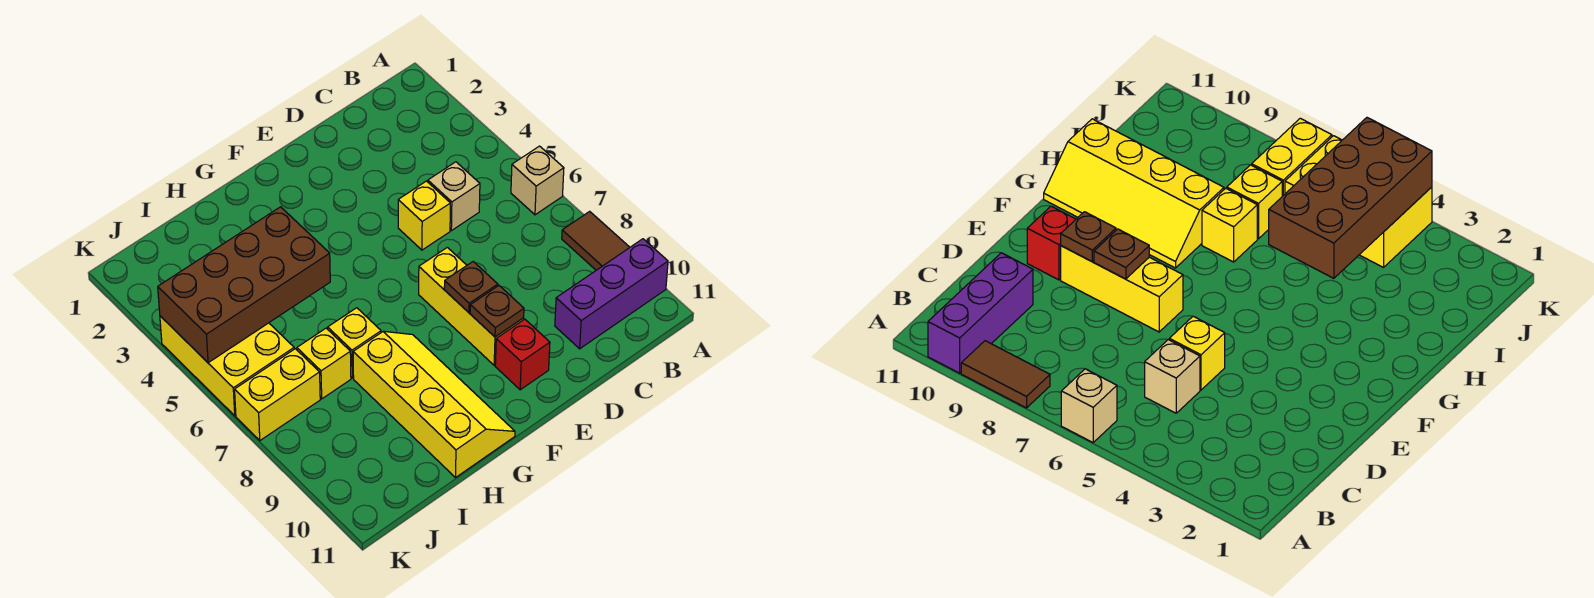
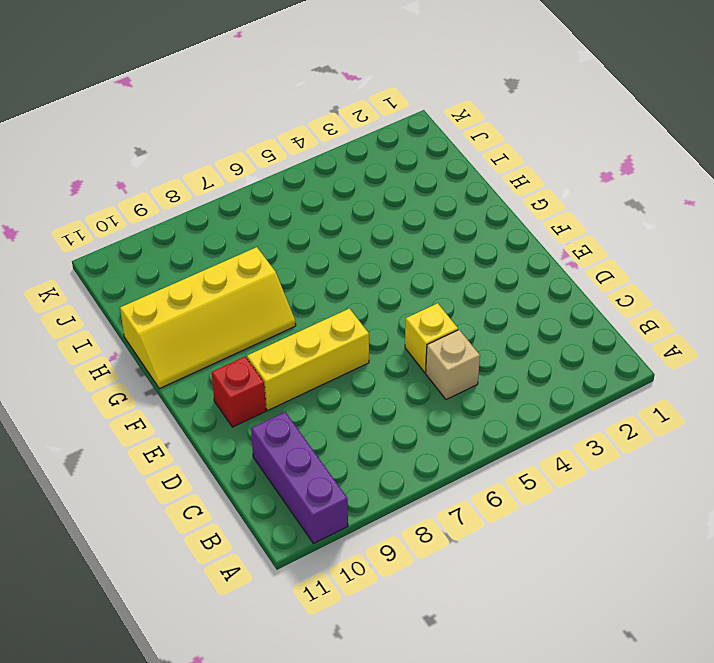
none -> tan 1x1 brick [511,146,564,215]
none -> brown 1x2 tile [562,211,630,270]
none -> yellow 1x1 brick [328,308,381,378]

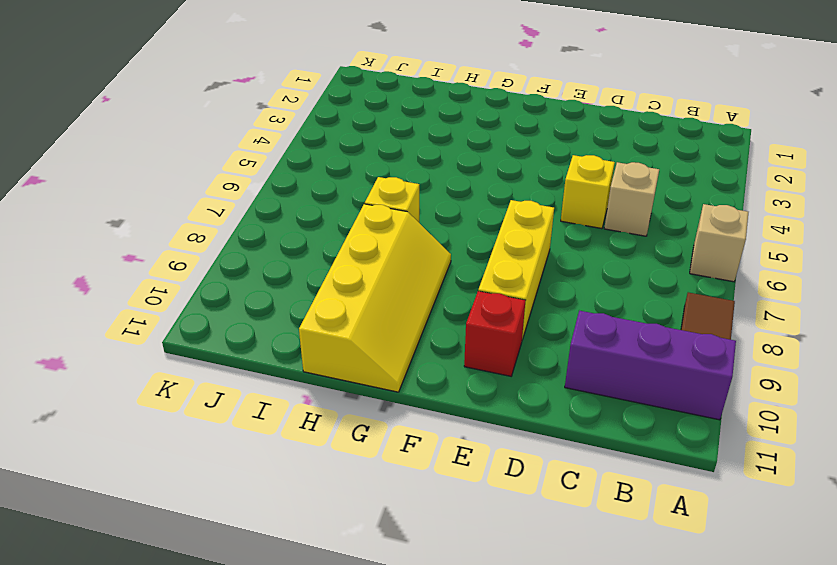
none -> yellow 1x1 brick [297,328,351,399]
none -> yellow 2x3 brick [160,316,294,416]
none -> yellow 1x2 brick [235,349,320,440]

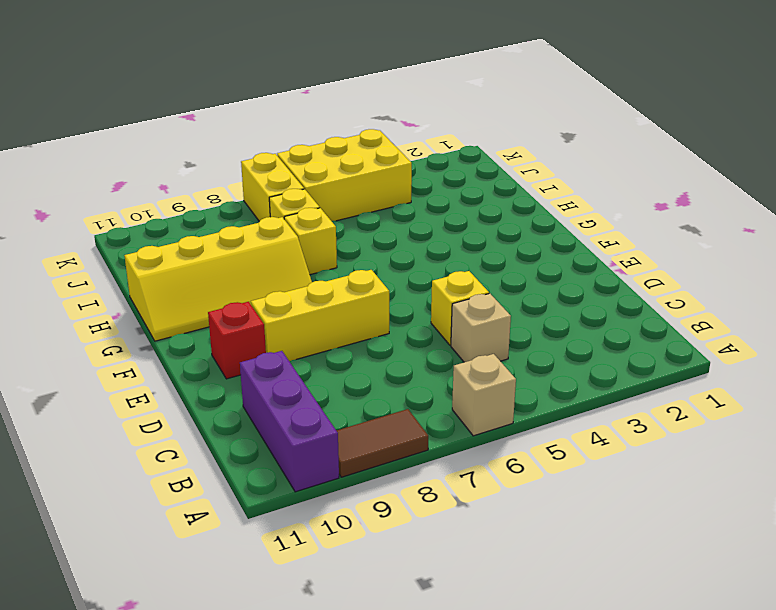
none -> brown 1x1 plate [444,262,498,312]
none -> brown 1x1 plate [470,286,524,337]
none -> brown 2x4 brick [158,207,330,363]

